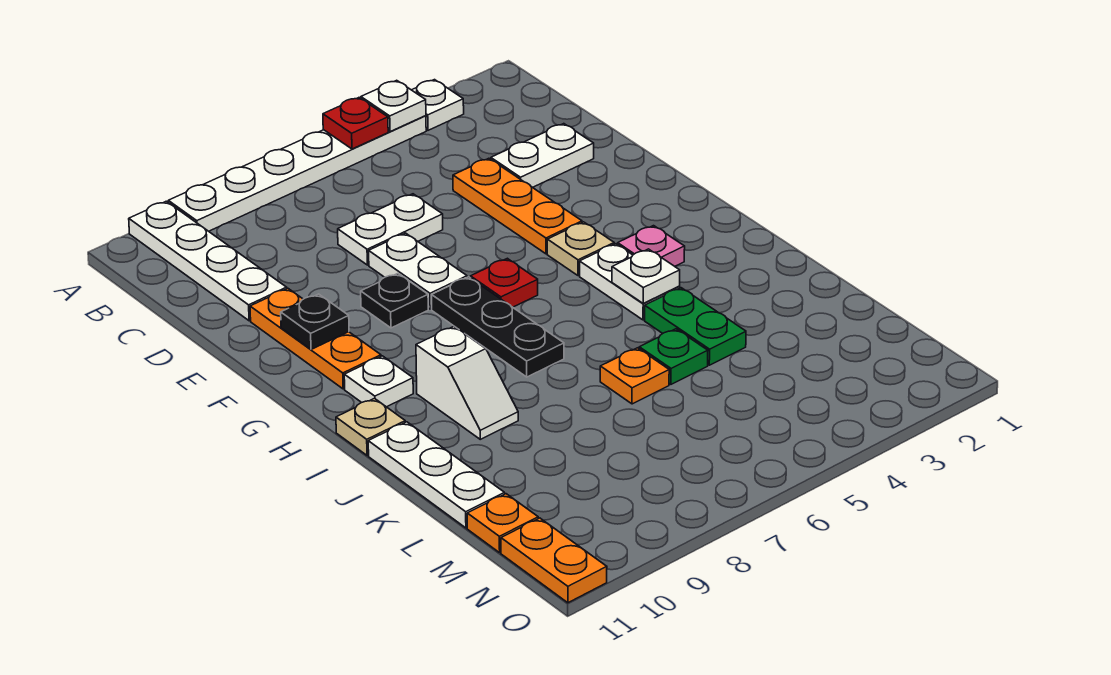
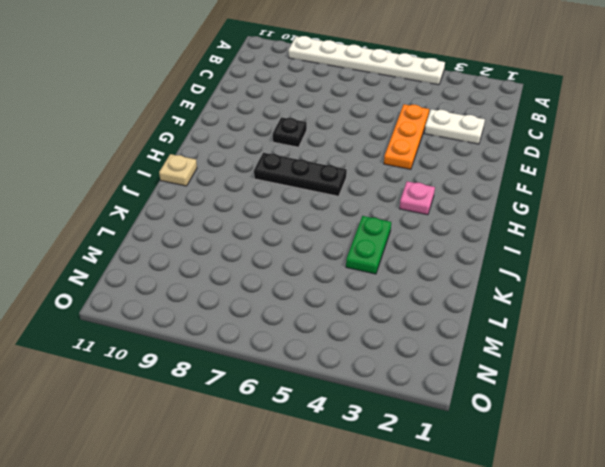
black 1x3 plate [254,153,347,196] -> black 1x3 plate turned to [432,277,564,377]
none -> white 1x1 plate [412,80,464,130]
none -> white 1x4 plate [129,201,287,321]
none -> white 1x2 plate [338,194,443,265]

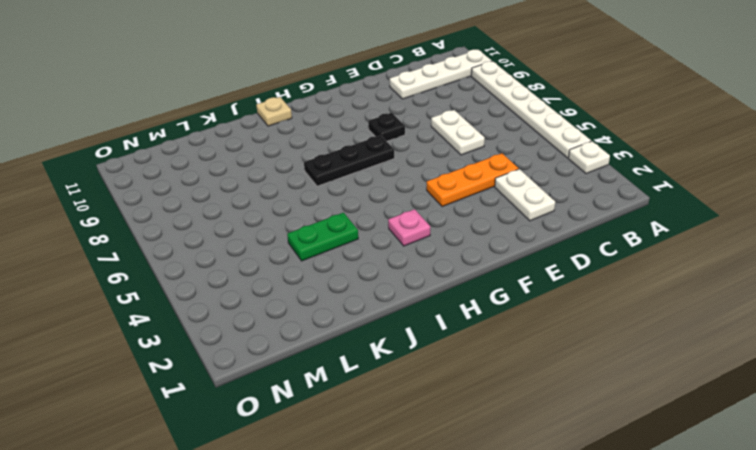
none -> white 1x2 plate [369,233,467,309]
none -> orange 1x3 plate [250,288,381,389]
none -> tan 1x1 plate [547,222,614,276]

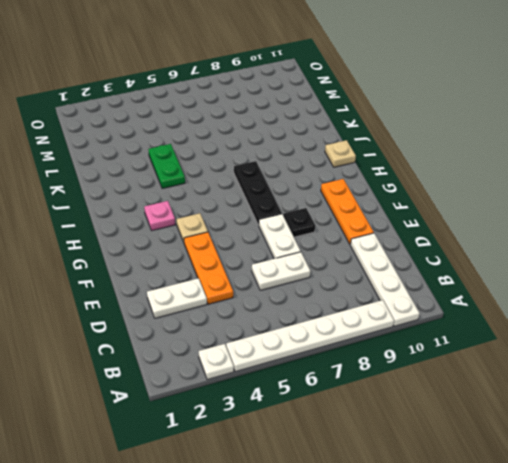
none -> red 1x1 plate [470,258,538,307]
none -> white 1x2 plate [580,244,680,320]
none -> white 1x1 plate [344,356,413,407]

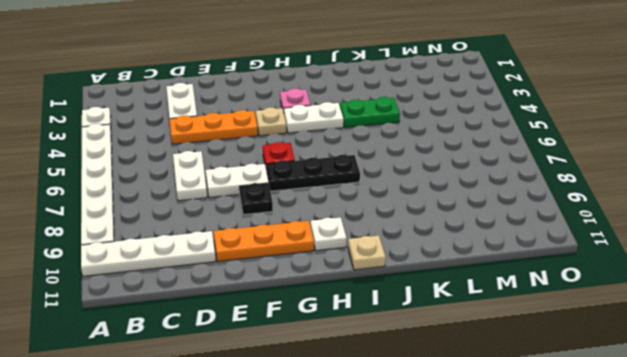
none -> white 1x2 slope [416,326,518,439]
none -> white 1x3 plate [368,422,505,528]
none -> green 1x1 plate [639,329,708,384]

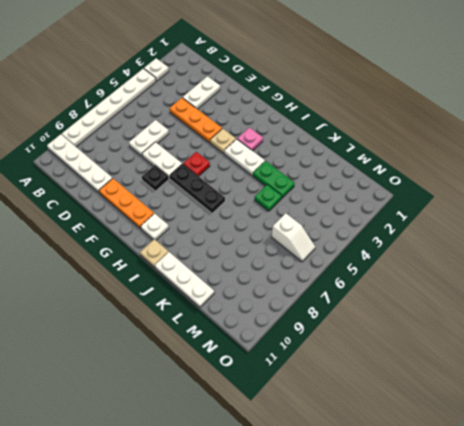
white 1x2 slope [272,213,315,262] -> white 1x2 slope moved to [416,326,518,439]
none -> orange 1x1 plate [600,348,669,404]
none -> orange 1x1 plate [467,494,538,553]
none -> orange 1x2 plate [501,518,607,603]

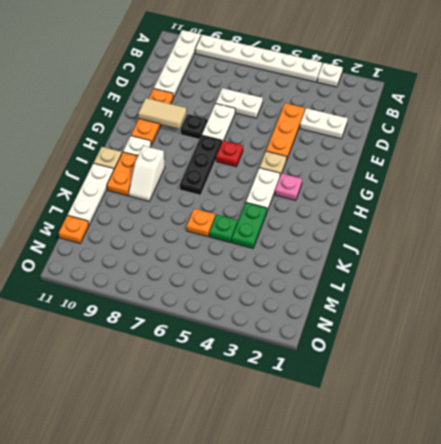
tan 1x2 tile [138,98,187,129] -> black 1x1 plate [281,294,349,349]
orange 1x2 plate [107,152,138,196] -> orange 1x2 plate moved to [501,518,607,603]
none -> white 1x1 plate [361,80,426,132]
none -> red 1x1 plate [323,98,388,149]
none -> white 1x1 plate [612,249,680,303]

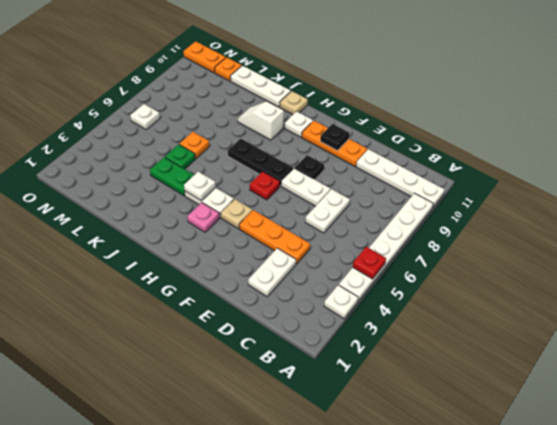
white 1x1 plate [130,104,160,129] -> white 1x1 plate moved to [361,80,426,132]

